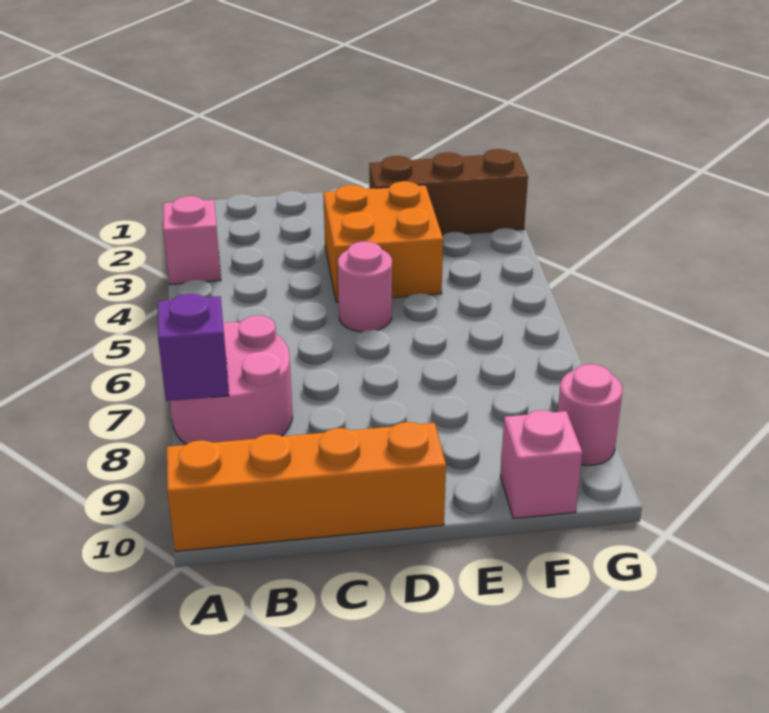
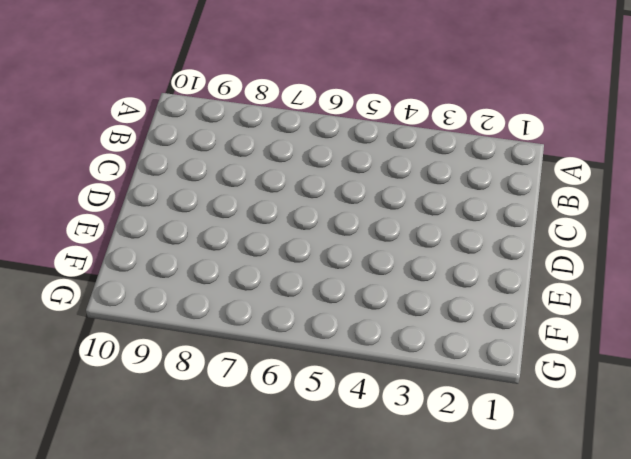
none -> pink 1x1 brick [163,196,221,284]
none -> pink 2x2 round brick [170,316,292,444]

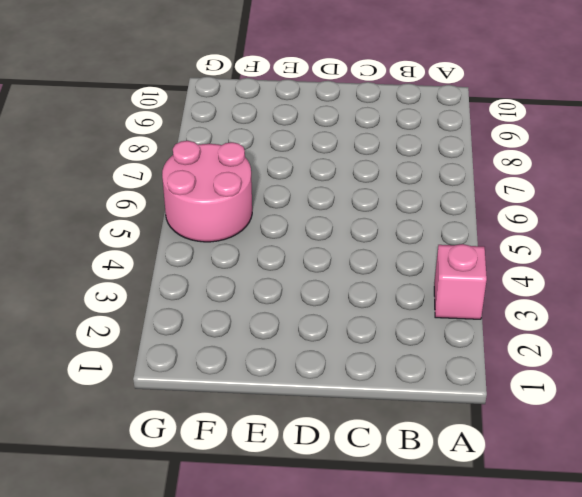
pink 2x2 round brick [162,141,252,242] -> pink 2x2 round brick moved to [170,316,292,444]
none -> orange 1x4 brick [167,422,446,551]
none -> orange 2x2 brick [323,181,443,302]

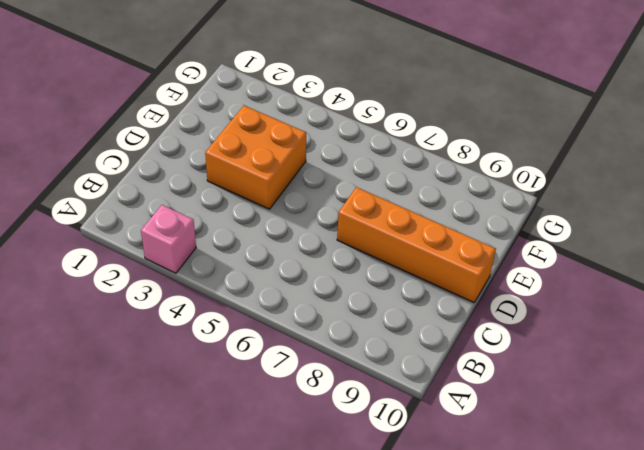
orange 1x4 brick [337,187,496,302] -> orange 1x4 brick turned to [167,422,446,551]
none -> pink 2x2 round brick [170,316,292,444]
none -> pink 1x1 round brick [338,241,392,332]

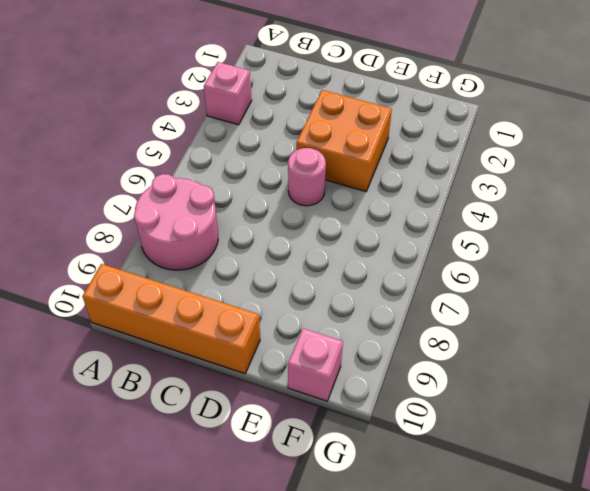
none -> brown 1x3 brick [369,149,528,235]
none -> pink 1x1 round brick [558,364,623,465]

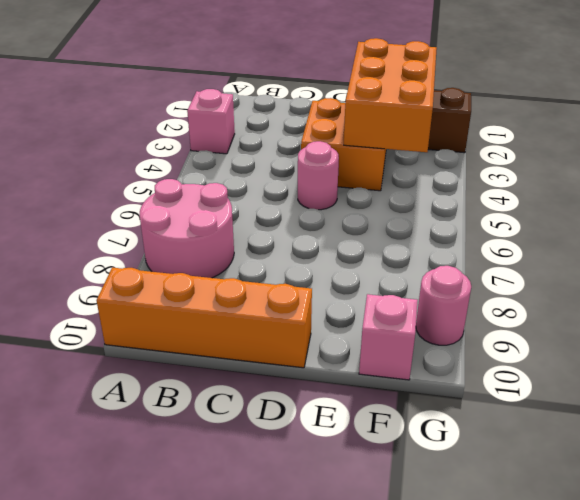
orange 2x3 brick [344,38,437,152] -> none
none -> purple 1x1 brick [158,294,229,401]

